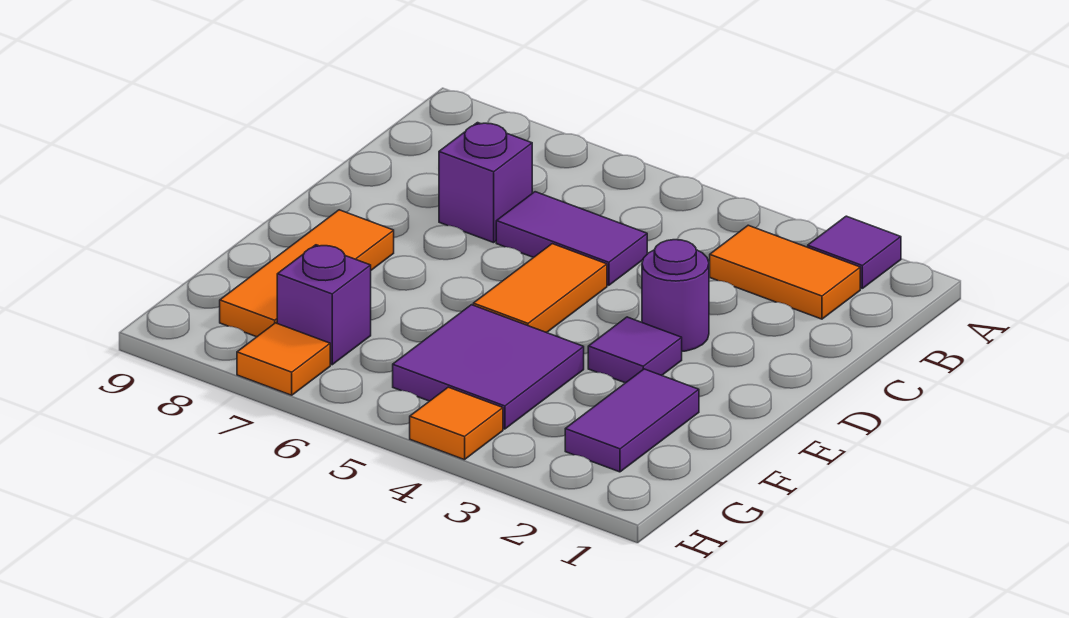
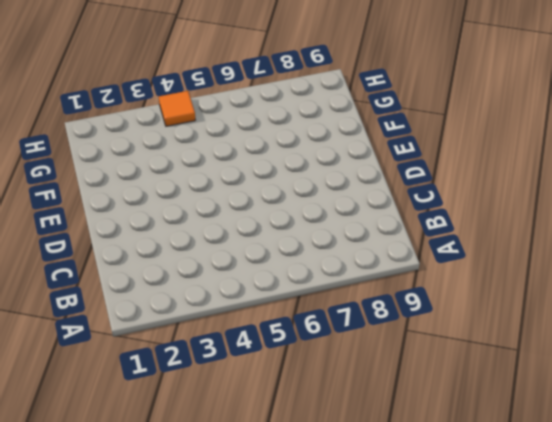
none -> purple 1x1 tile [808,216,901,288]
none -> orange 1x2 tile [710,225,860,319]
none -> purple 1x2 tile [496,192,647,285]

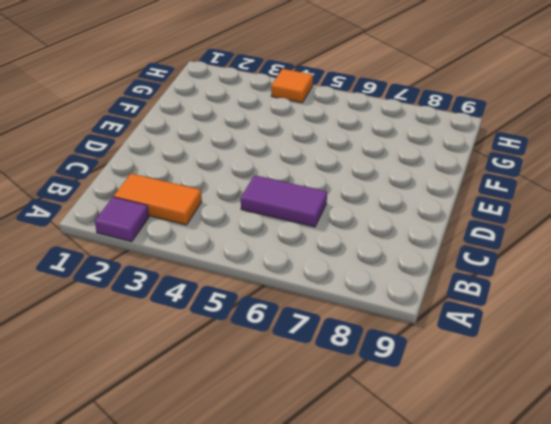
none -> purple 1x1 brick [439,123,532,243]
none -> purple 1x1 round brick [642,240,709,351]
none -> orange 1x2 tile [473,244,607,333]

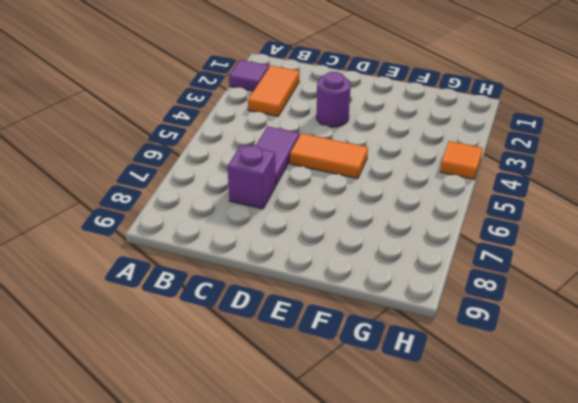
none -> purple 1x1 tile [588,317,682,383]
none -> orange 1x3 tile [220,210,394,337]
none -> purple 1x2 tile [565,369,699,472]

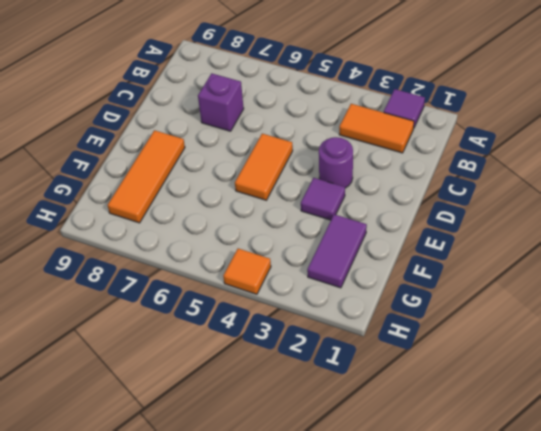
none -> purple 1x2 tile [496,192,647,285]
none -> purple 2x2 tile [393,305,584,429]
none -> purple 1x1 brick [277,245,371,365]

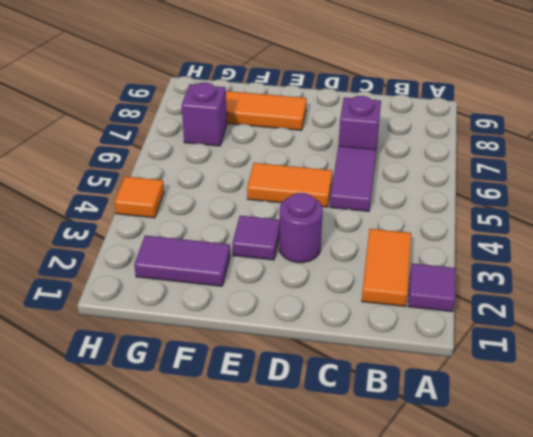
none -> purple 2x2 tile [393,305,584,429]
none -> orange 1x1 tile [237,323,330,395]

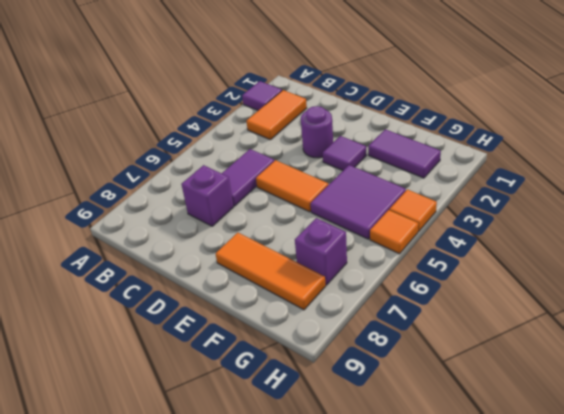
orange 1x1 tile [370,210,418,254] -> orange 1x1 tile moved to [237,323,330,395]

